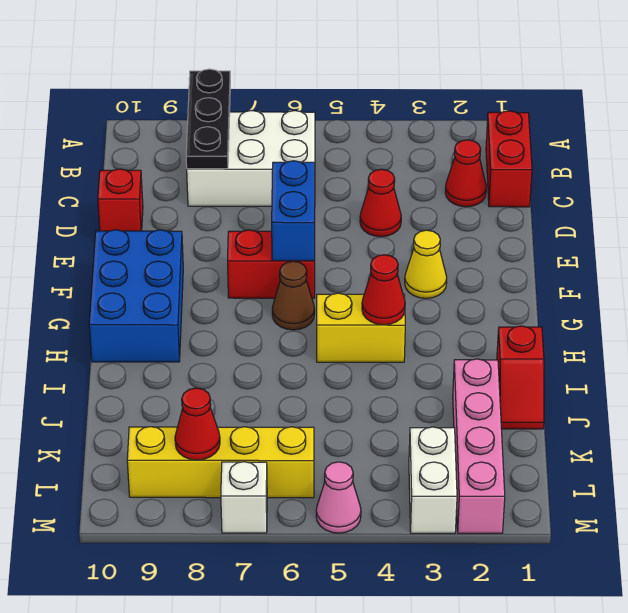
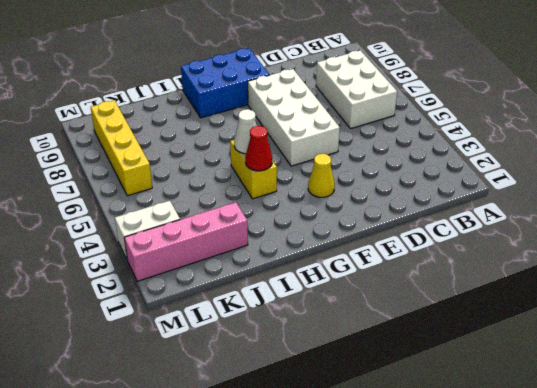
white 2x4 brick [248,69,340,166] -> red 1x2 brick [228,230,315,298]
white 1x1 cone [234,109,257,154] -> none
none -> red 1x2 brick [486,111,532,207]
none -> red 1x1 cone [445,140,486,207]
none -> red 1x1 cone [360,169,401,237]

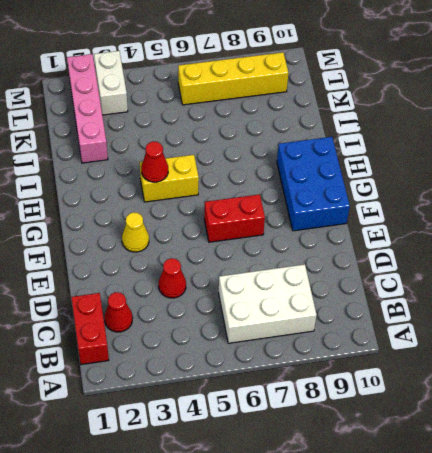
none -> red 1x1 brick [98,169,143,231]
none -> brown 1x1 cone [272,261,315,330]
none -> red 1x2 slope [497,326,544,429]

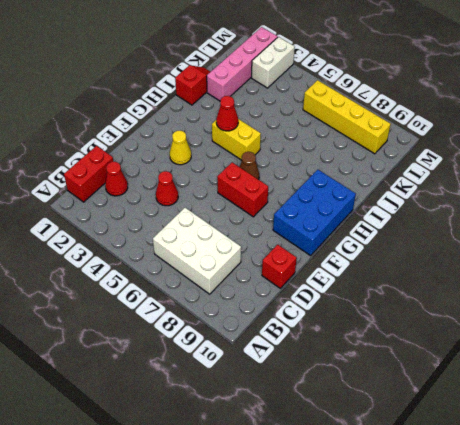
none -> pink 1x1 cone [316,462,361,533]
none -> white 1x1 brick [221,462,267,533]
none -> black 1x3 plate [186,69,230,169]

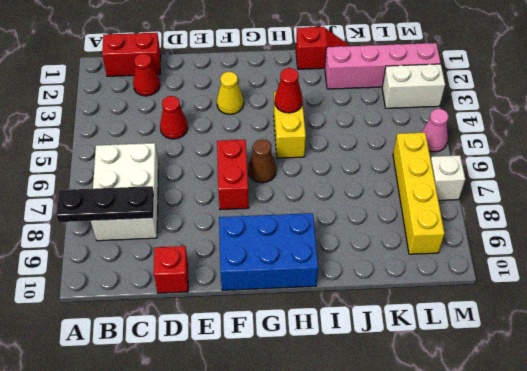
none -> blue 1x2 brick [272,161,315,261]
none -> red 1x1 cone [175,388,220,460]

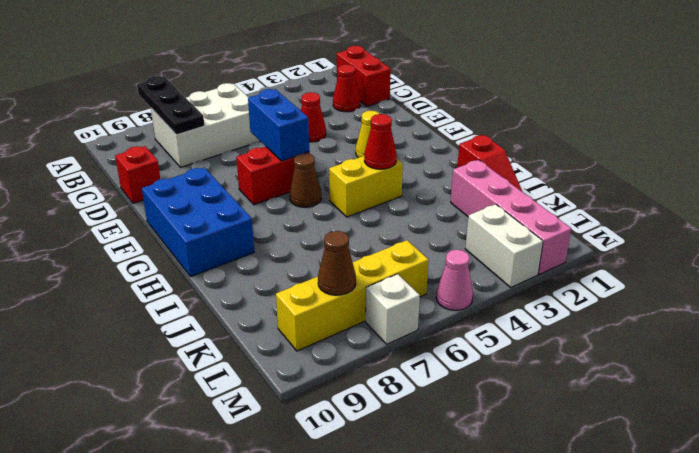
brown 1x1 cone [318,231,356,295] -> red 1x1 cone [175,388,220,460]

